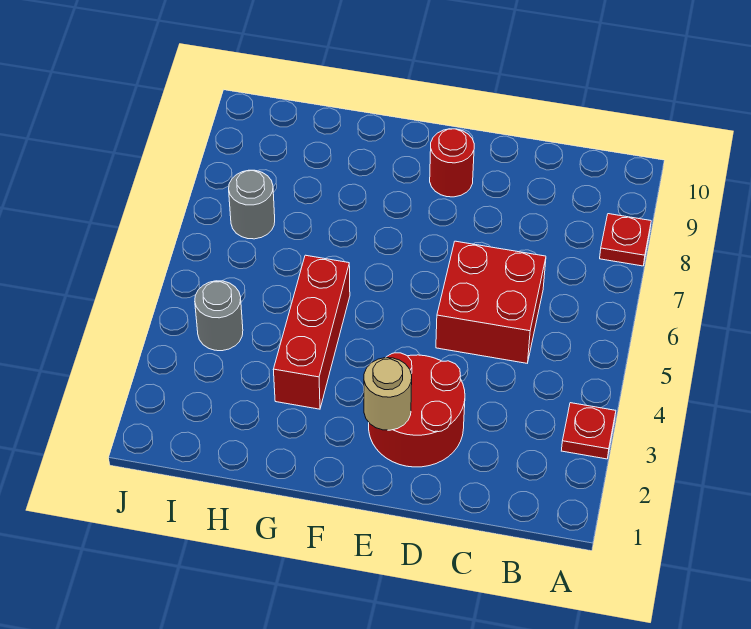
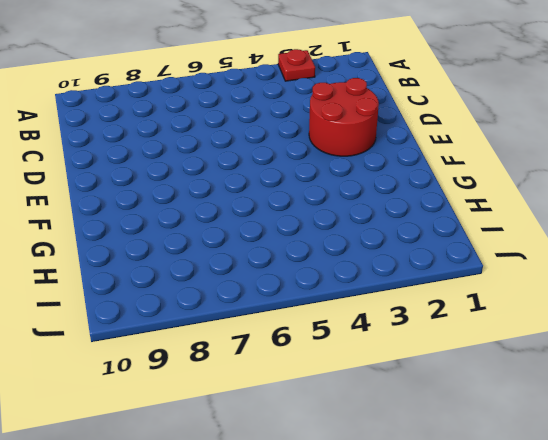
none -> red 1x1 plate [600,214,651,266]
none -> red 2x2 brick [436,241,546,363]

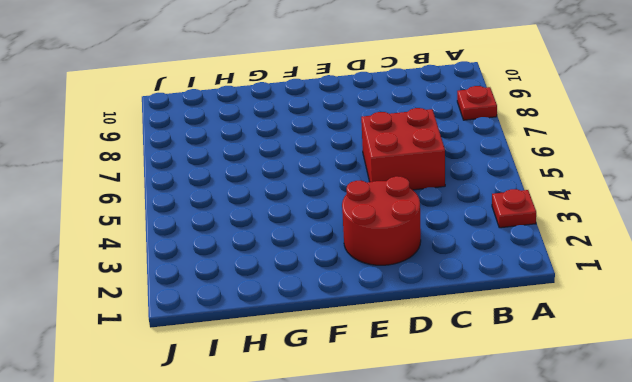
none -> red 1x1 round brick [430,129,474,197]
none -> red 1x3 brick [273,255,350,409]

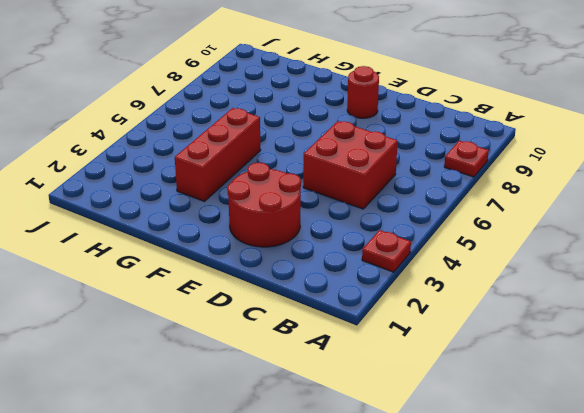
none -> grey 1x1 round brick [195,281,243,351]
none -> grey 1x1 round brick [229,170,275,239]

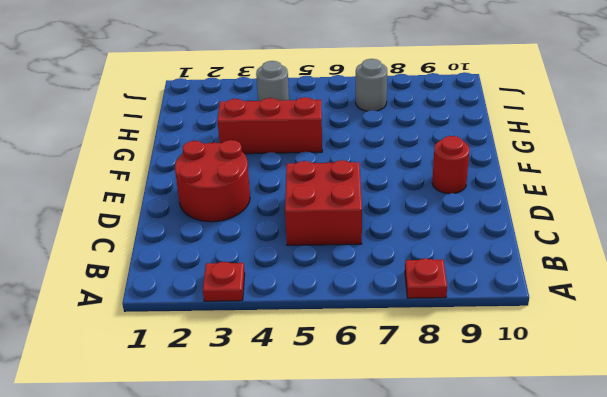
none -> tan 1x1 round brick [364,358,412,430]

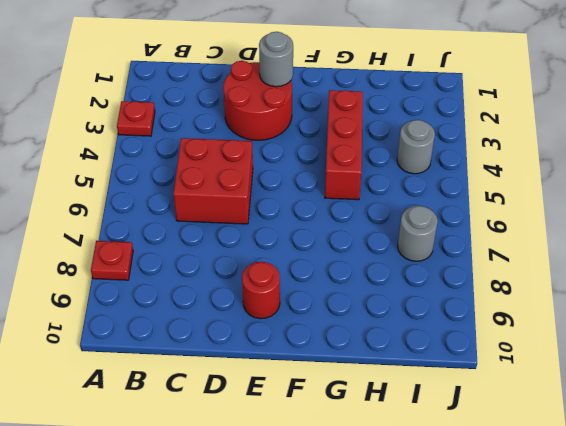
grey 1x1 round brick [259,32,293,87] -> tan 1x1 round brick [364,358,412,430]

